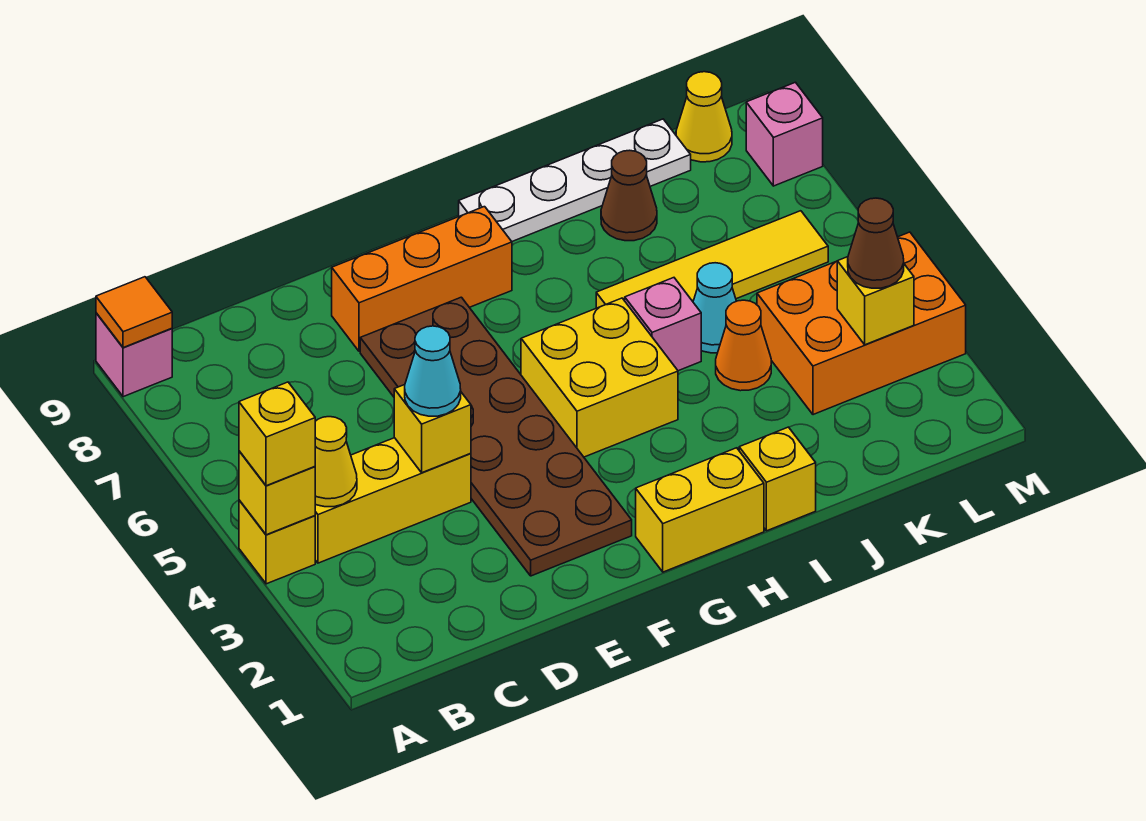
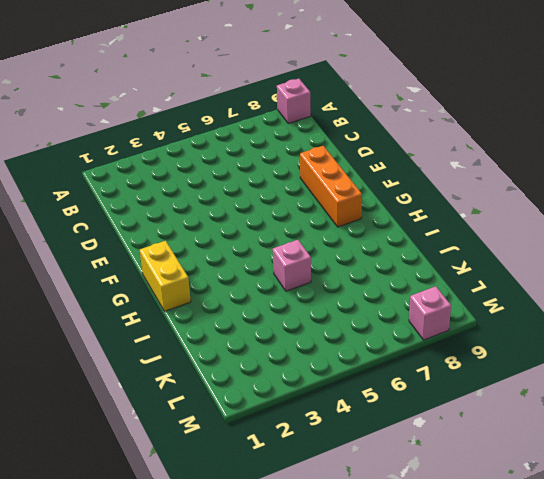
none -> yellow 1x1 brick [239,500,315,584]
none -> yellow 1x3 brick [315,438,471,563]
none -> brown 2x6 plate [360,297,632,576]

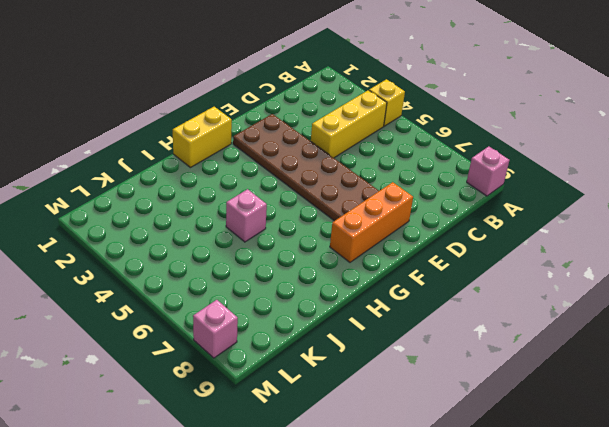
none -> yellow 2x2 brick [521,298,678,457]
none -> white 1x4 plate [459,119,691,241]
none -> yellow 1x1 brick [739,427,816,531]

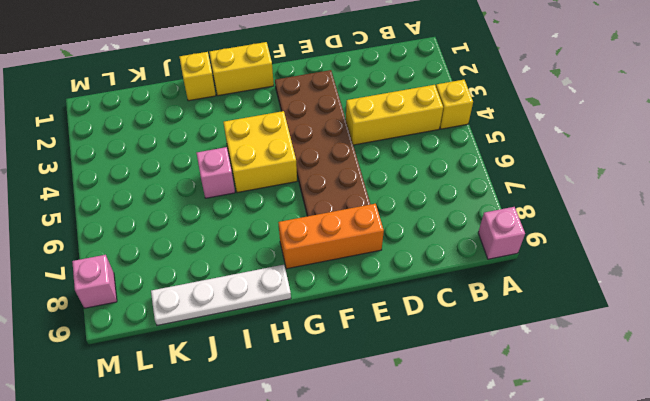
none -> yellow 1x4 tile [596,211,828,308]
none -> orange 1x1 cone [716,300,771,391]
none -> cyan 1x1 cone [693,263,736,353]

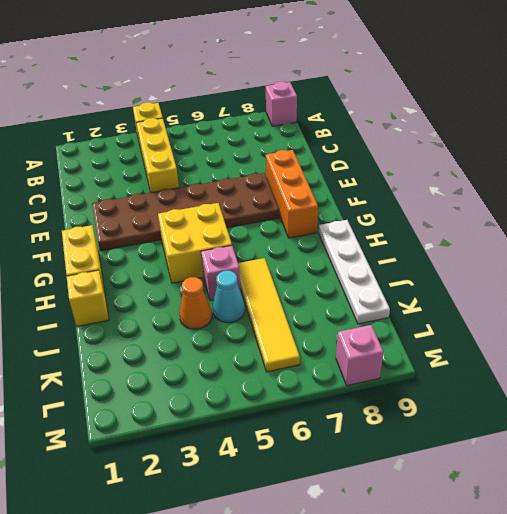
none -> brown 1x1 cone [601,150,657,241]
none -> orange 2x3 brick [757,232,966,415]
none -> yellow 1x1 cone [676,72,732,162]

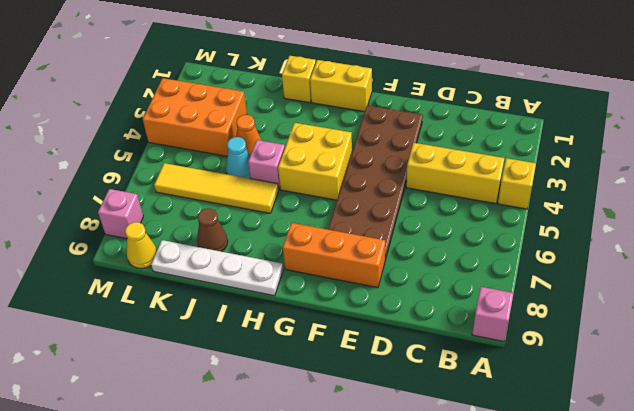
none -> yellow 1x1 brick [239,451,315,535]
none -> orange 1x1 tile [96,277,172,348]
none -> yellow 1x1 cone [315,417,357,507]

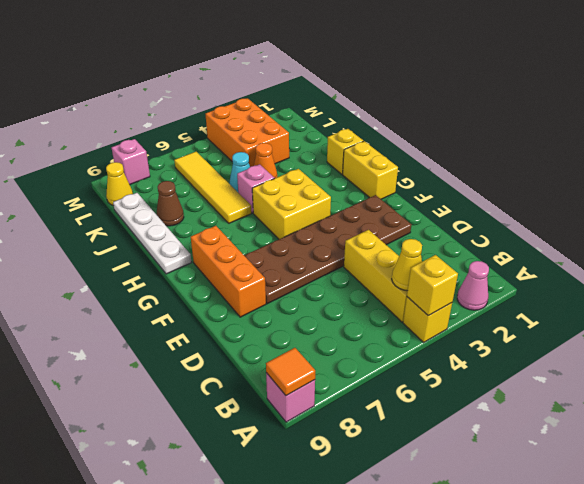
pink 1x1 cone [457,261,489,310] -> none
none -> yellow 1x1 brick [394,385,471,473]
none -> yellow 1x1 brick [837,257,914,345]
none -> yellow 1x1 brick [239,382,315,486]

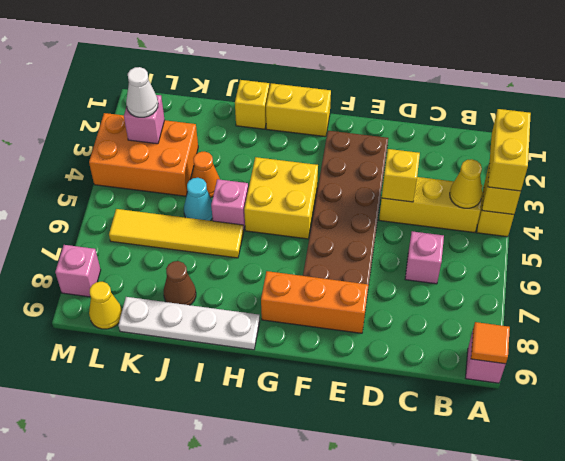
yellow 1x2 brick [488,109,531,191] -> yellow 1x1 brick [239,382,315,486]
pink 1x1 brick [405,231,444,284] -> none
pink 1x1 brick [124,95,165,144] -> yellow 1x1 brick [837,257,914,345]
white 1x1 cone [126,67,158,117] -> brown 1x1 cone [848,198,904,288]
none -> cyan 1x1 cone [405,326,461,416]

